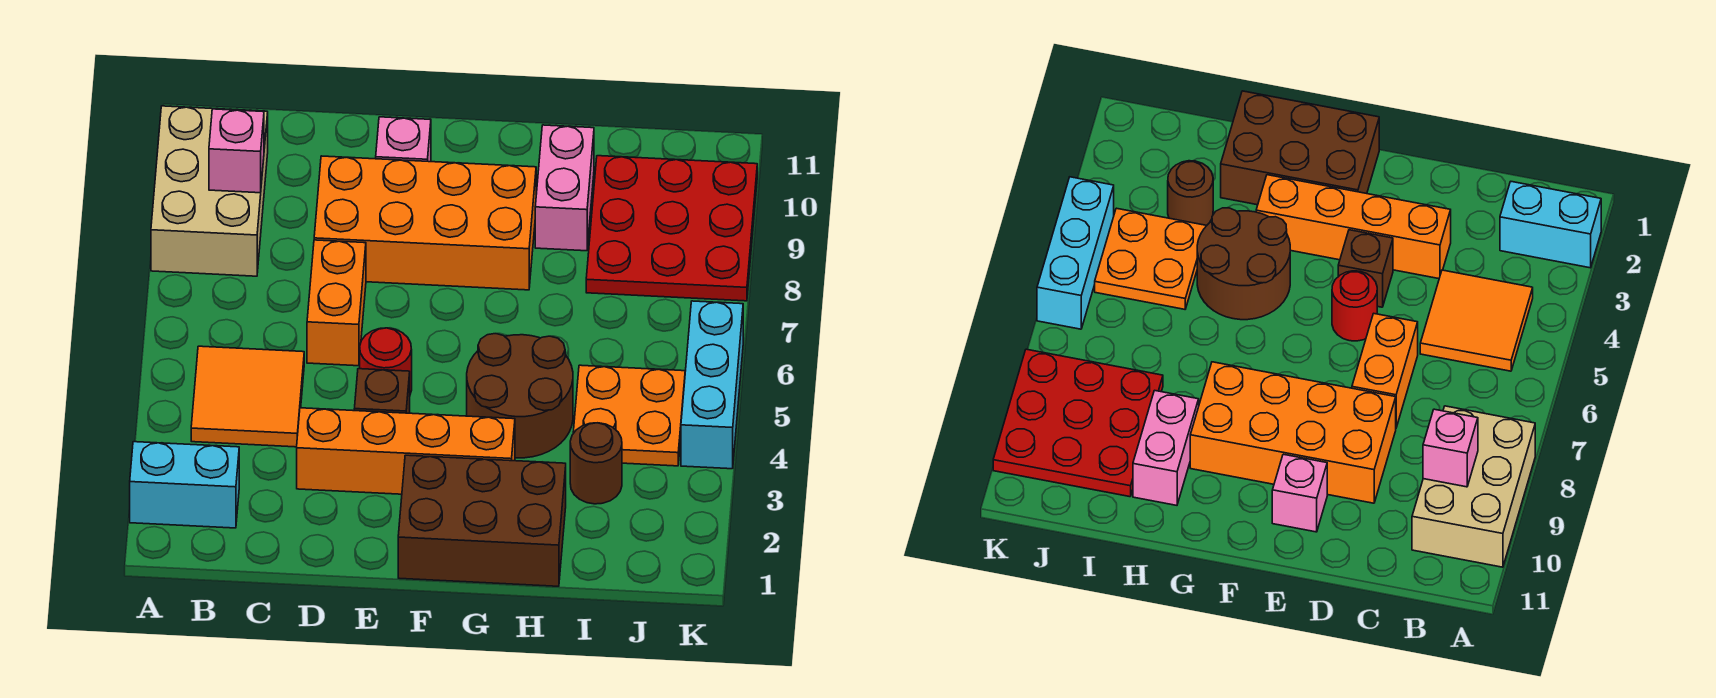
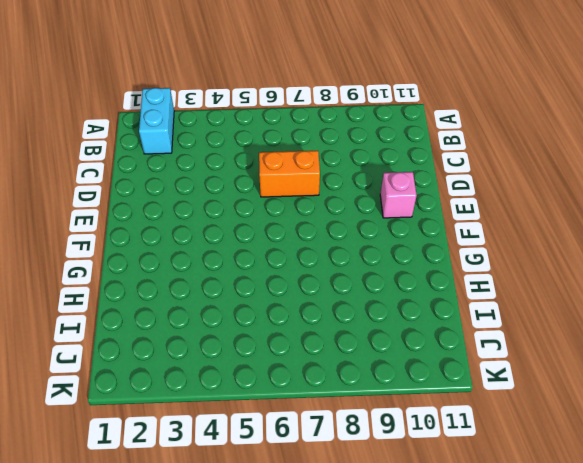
none -> tan 2x3 brick [151,106,268,276]
none -> orange 2x2 tile [191,346,304,447]
none -> orange 1x4 brick [297,408,515,494]

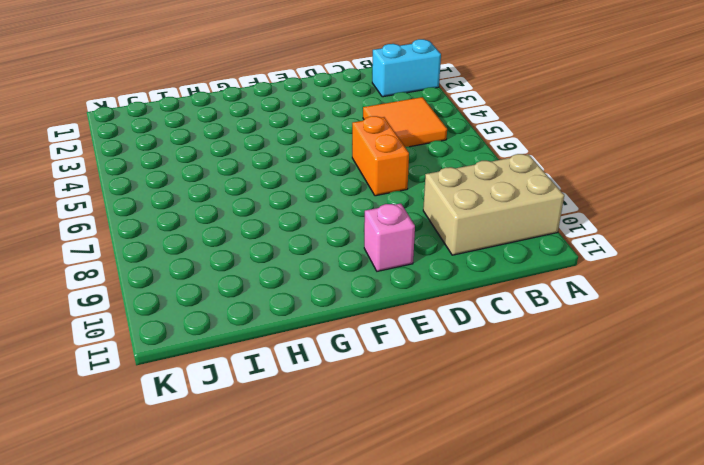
tan 2x3 brick [423,154,564,255] -> tan 2x3 brick turned to [151,106,268,276]
none -> orange 1x4 brick [297,408,515,494]
none -> orange 2x4 brick [314,156,536,290]
none -> brown 1x1 brick [354,369,410,413]

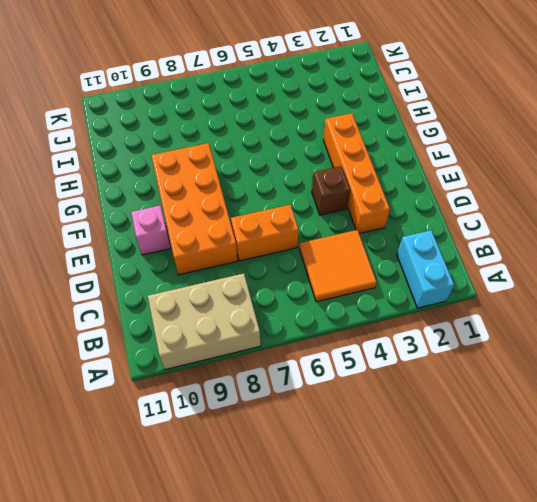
none -> red 1x1 round brick [360,328,412,394]
none -> brown 2x3 brick [398,455,566,586]
none -> brown 2x2 round brick [467,334,573,458]

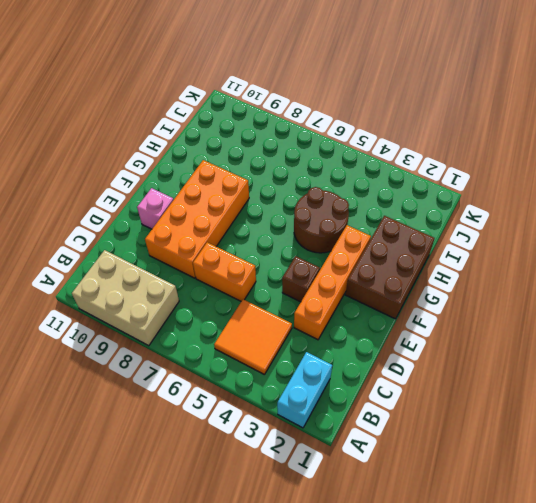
none -> red 1x1 round brick [360,328,412,394]
none -> pink 1x2 brick [535,125,594,251]
none -> brown 1x1 round brick [570,423,622,504]

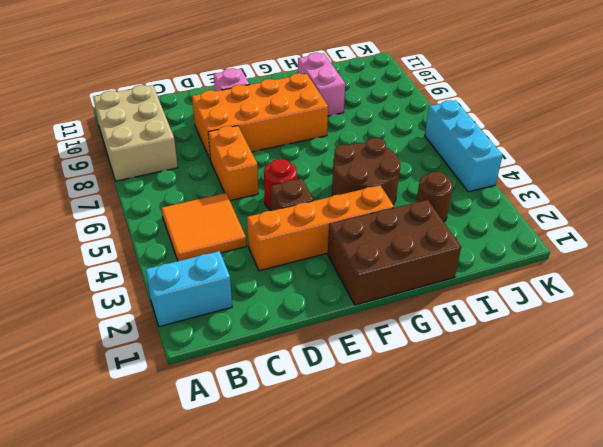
none -> orange 2x2 plate [573,365,685,466]
none -> red 3x3 plate [586,156,757,301]
none -> pink 1x1 brick [209,109,264,193]

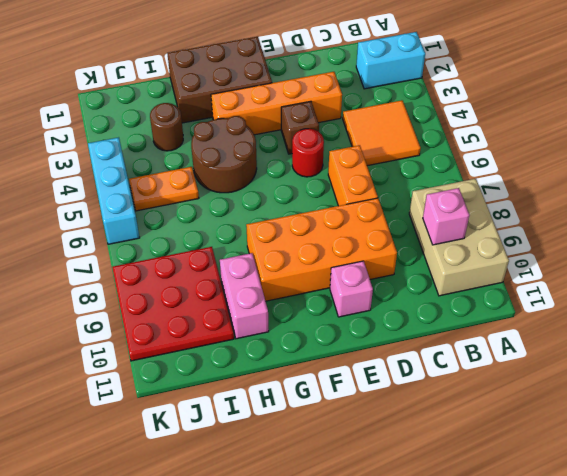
orange 1x2 plate [129,167,199,211] -> orange 2x2 plate [573,365,685,466]

